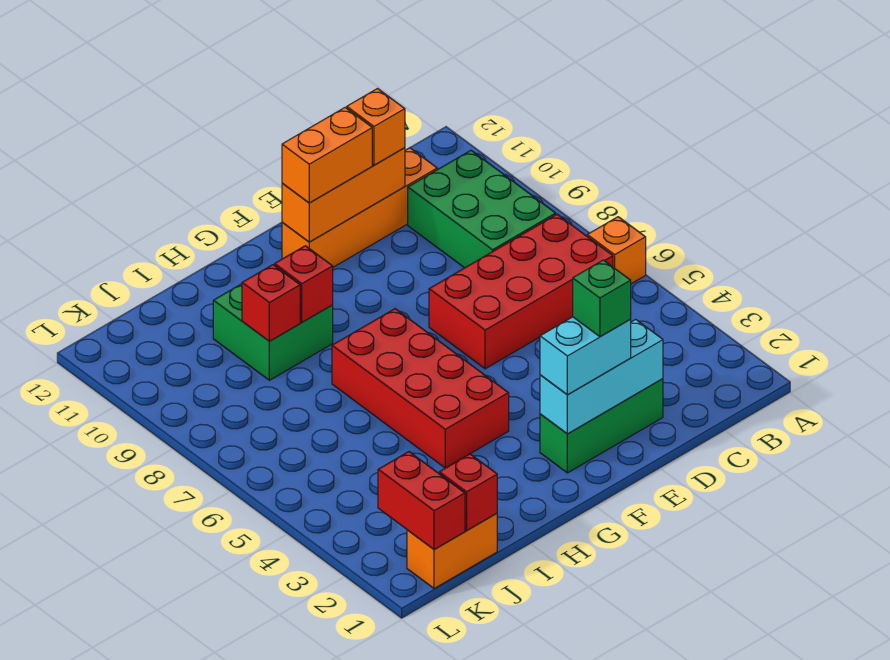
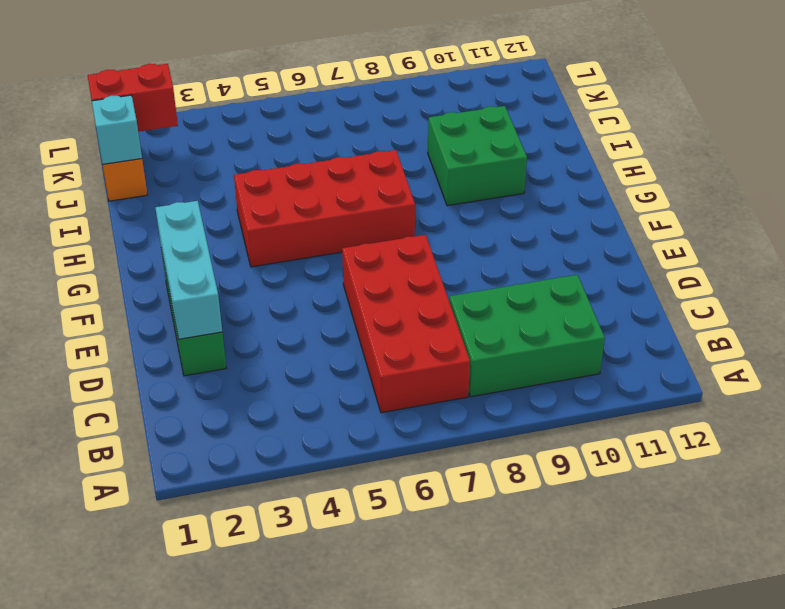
cyan 1x1 brick [92,95,142,164] -> red 1x1 brick [439,454,497,531]
none -> orange 1x1 brick [587,217,646,284]
none -> orange 1x4 brick [282,148,437,267]
none -> orange 1x3 brick [282,148,405,242]

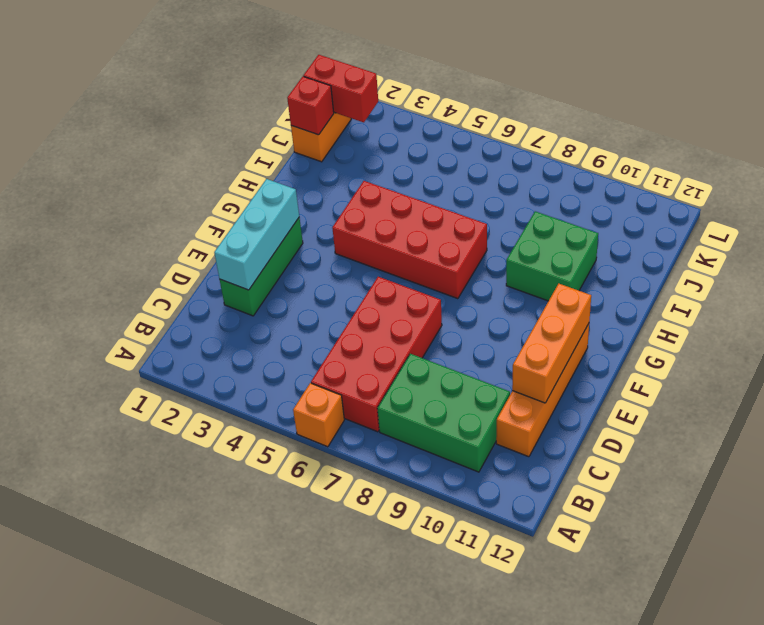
none -> red 1x1 brick [275,246,333,322]
none -> red 1x1 brick [242,265,300,341]
none -> orange 1x1 brick [347,89,405,165]

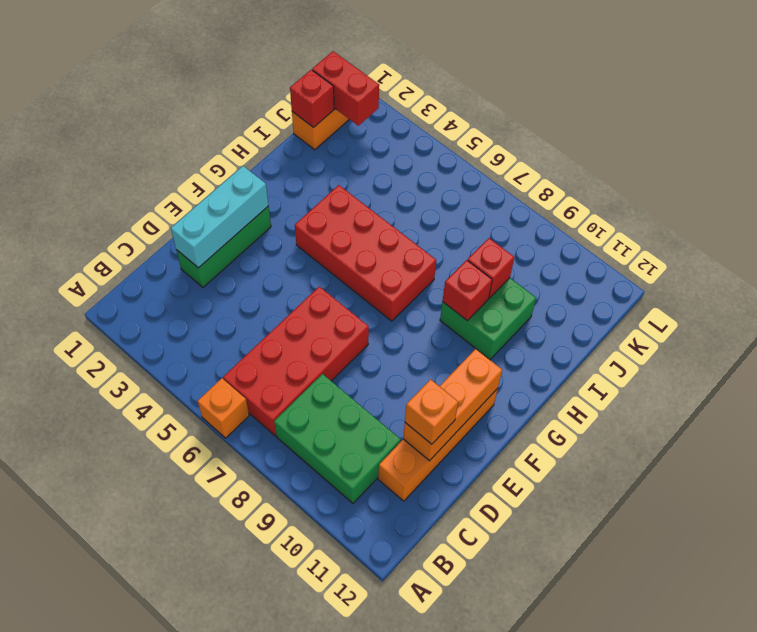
none -> cyan 1x2 brick [540,317,631,395]
none -> orange 1x2 brick [282,107,372,203]
none -> green 1x1 brick [573,260,631,337]

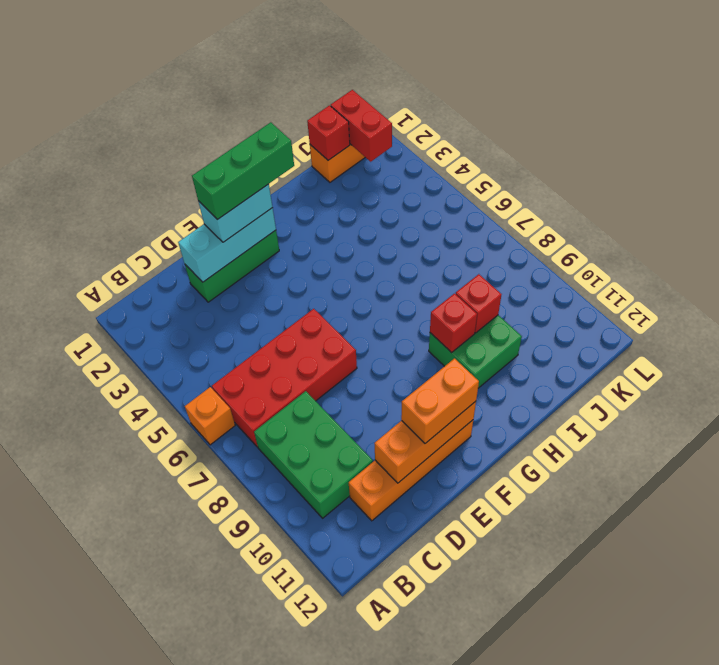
green 1x3 brick [192,122,294,219] -> green 1x1 brick [573,260,631,337]
none -> red 2x4 brick [332,309,509,468]
none -> orange 1x1 brick [347,89,405,165]

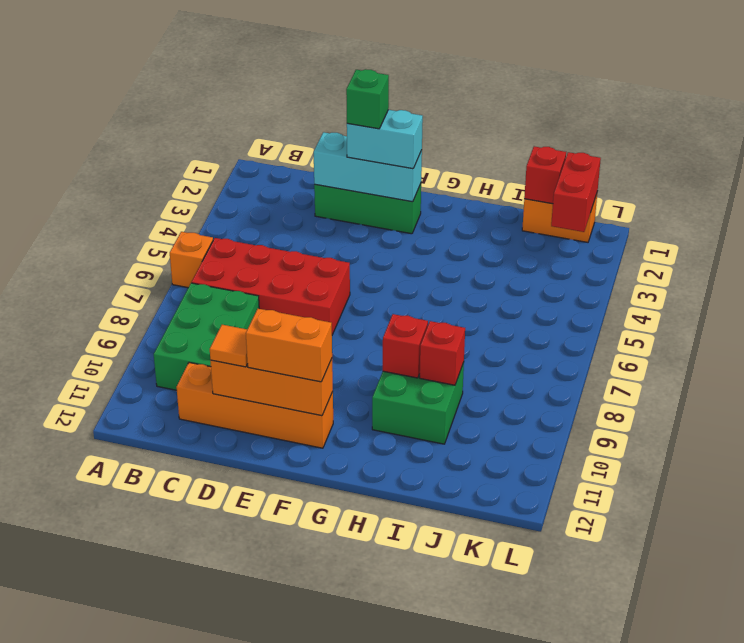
orange 1x1 tile [210,325,248,367] -> orange 1x1 brick [347,89,405,165]
none -> red 2x4 brick [332,309,509,468]

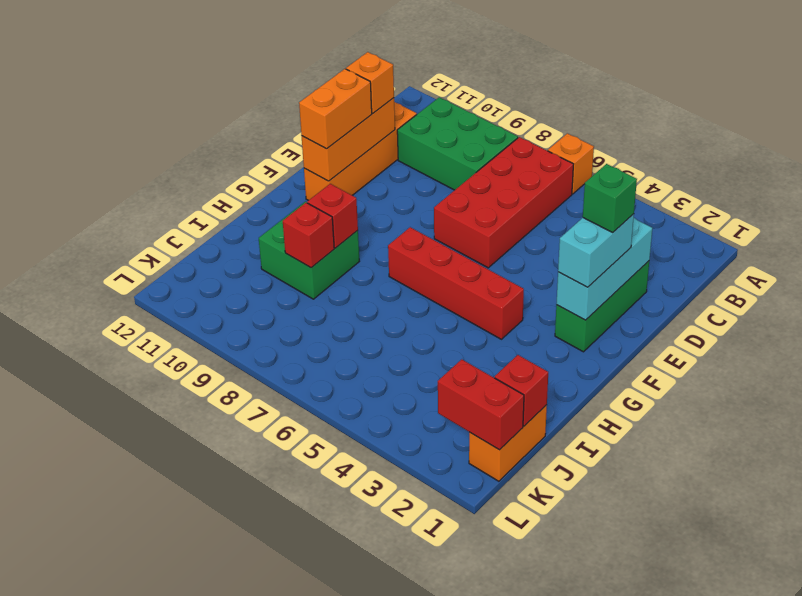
red 1x4 brick [388,227,524,339] -> red 2x4 brick [332,309,509,468]

